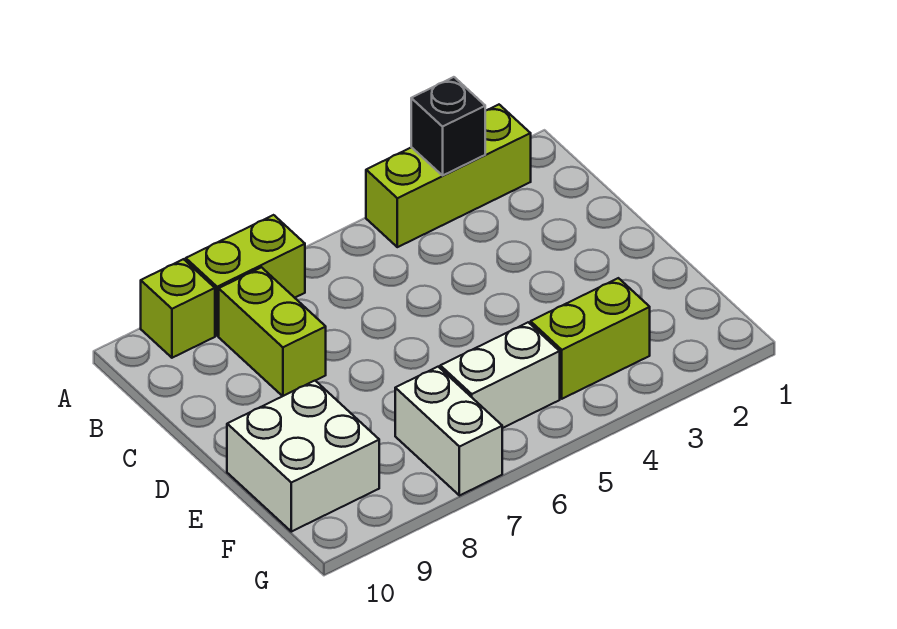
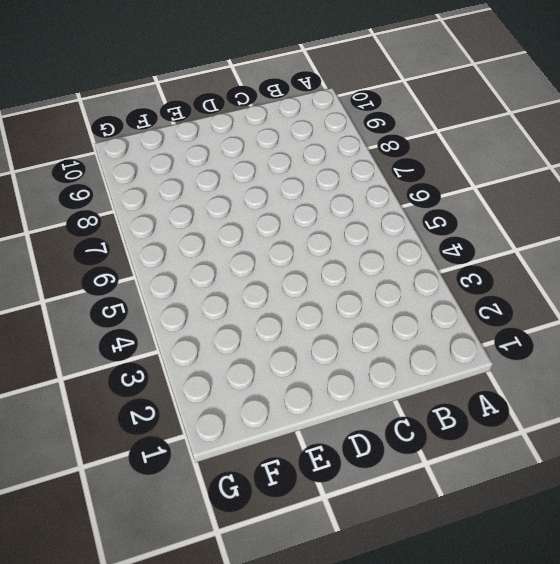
none -> lime 1x3 brick [366,105,531,247]
none -> lime 1x2 brick [186,215,305,336]

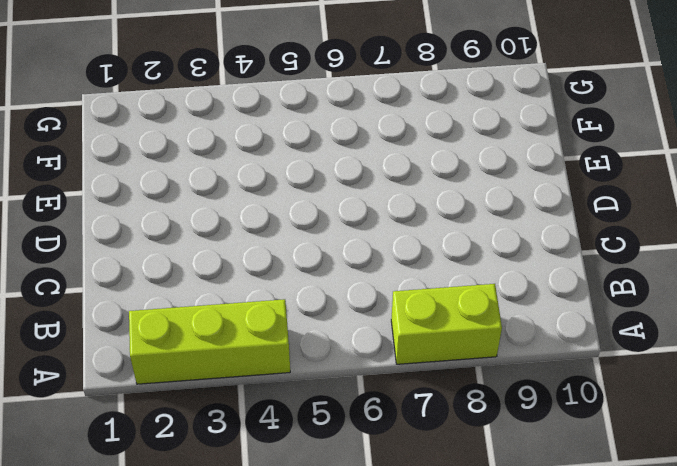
none -> lime 1x1 brick [141,259,215,358]
none -> lime 1x2 brick [219,267,326,396]

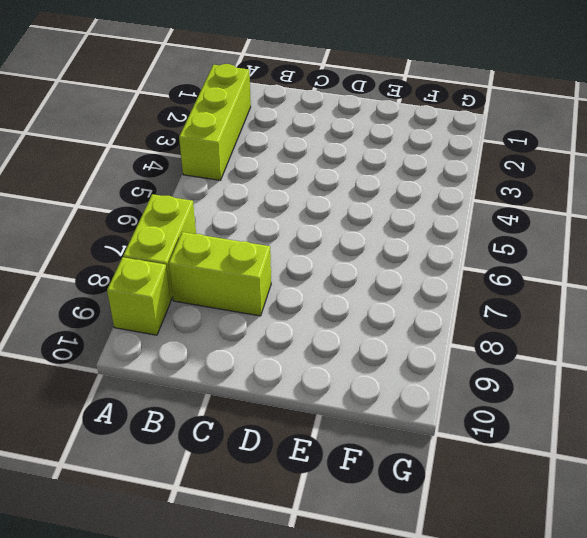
none -> white 2x2 brick [227,381,379,532]
none -> lime 1x2 brick [531,278,650,399]

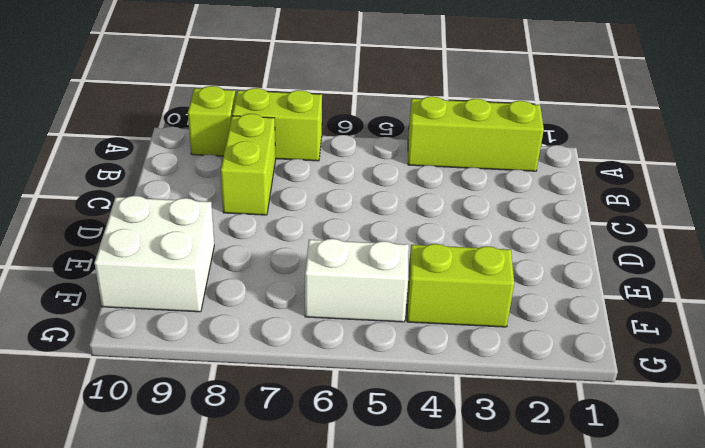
none -> white 1x2 brick [395,367,502,496]
none -> black 1x1 brick [411,77,485,175]

